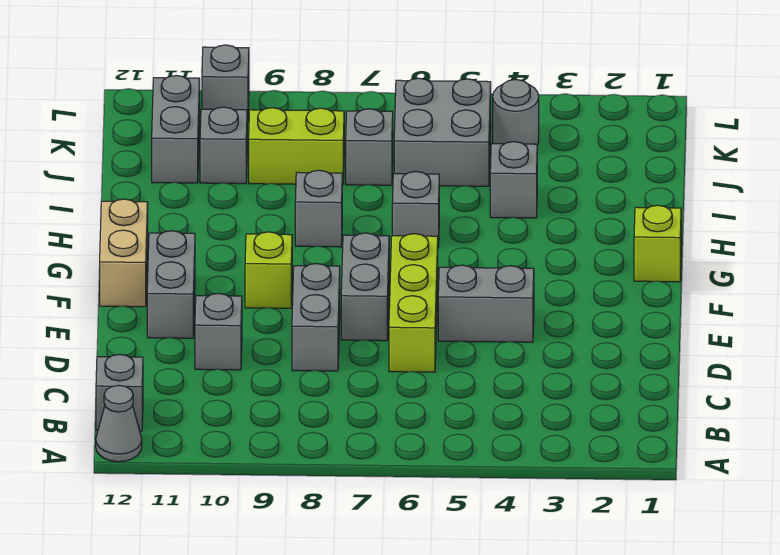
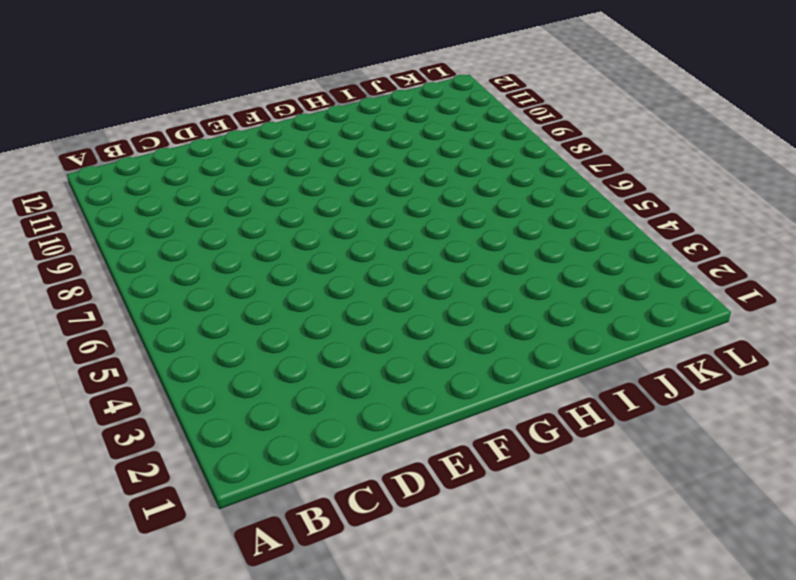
none -> grey 1x1 cone [96,385,142,462]
none -> grey 1x1 brick [96,354,143,431]
none -> lime 1x3 brick [389,234,438,372]

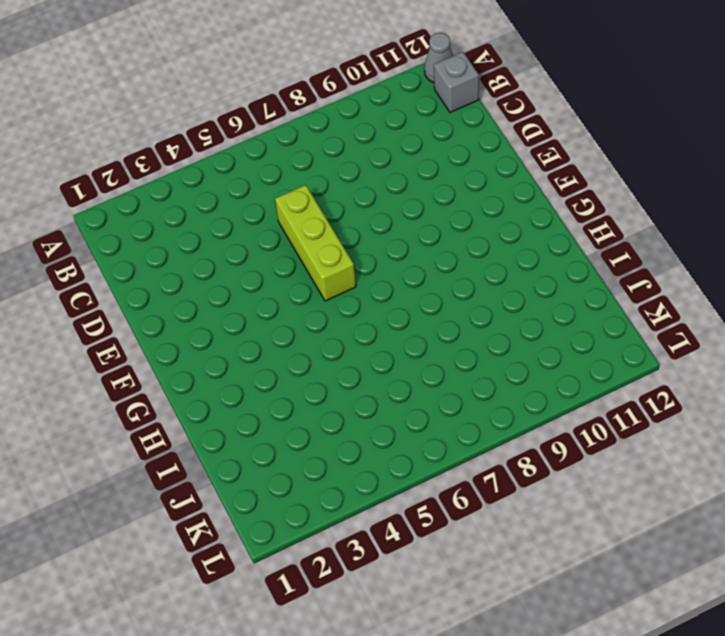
none -> grey 1x2 brick [292,264,340,371]
none -> grey 1x1 brick [195,293,242,370]
none -> grey 1x2 brick [438,265,534,342]

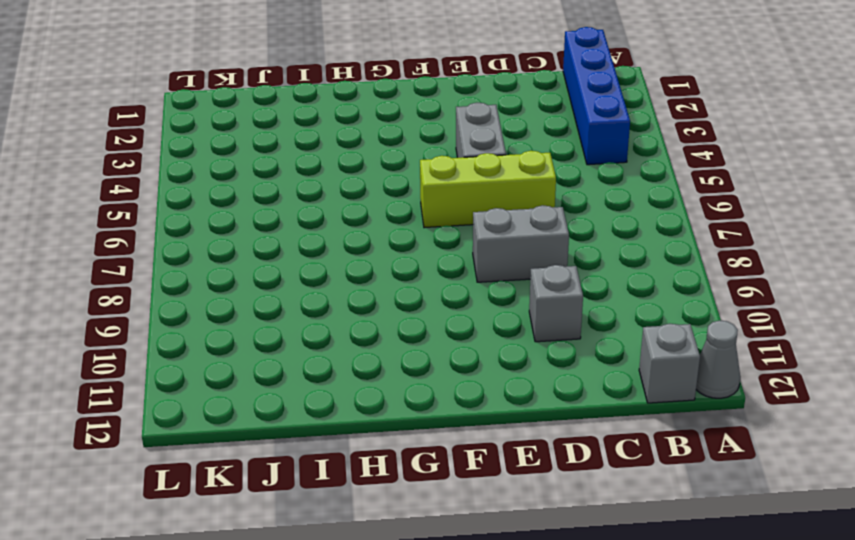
blue 1x4 brick [563,27,630,165] -> none
none -> grey 1x2 brick [341,233,389,341]
none -> grey 1x2 brick [147,231,195,338]
none -> lime 1x1 brick [245,232,292,308]

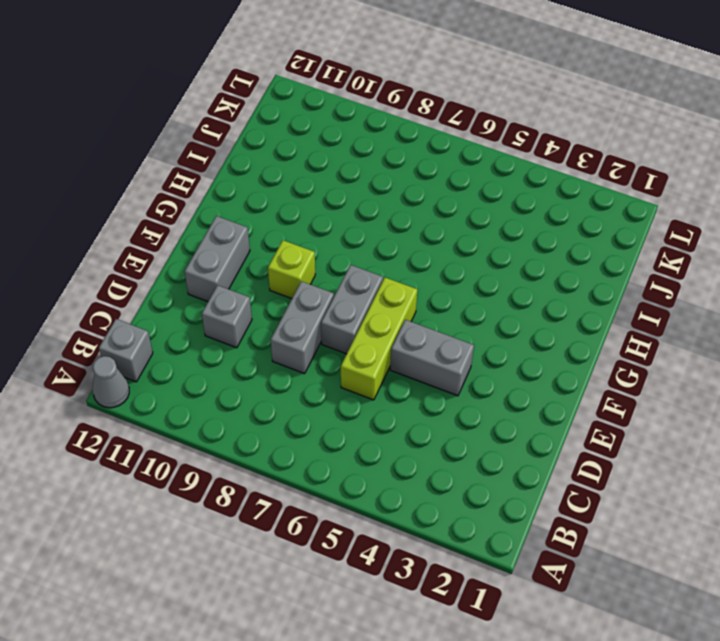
none -> tan 1x2 brick [100,199,148,307]
none -> lime 1x1 brick [634,205,681,282]
none -> grey 1x1 brick [392,171,439,248]

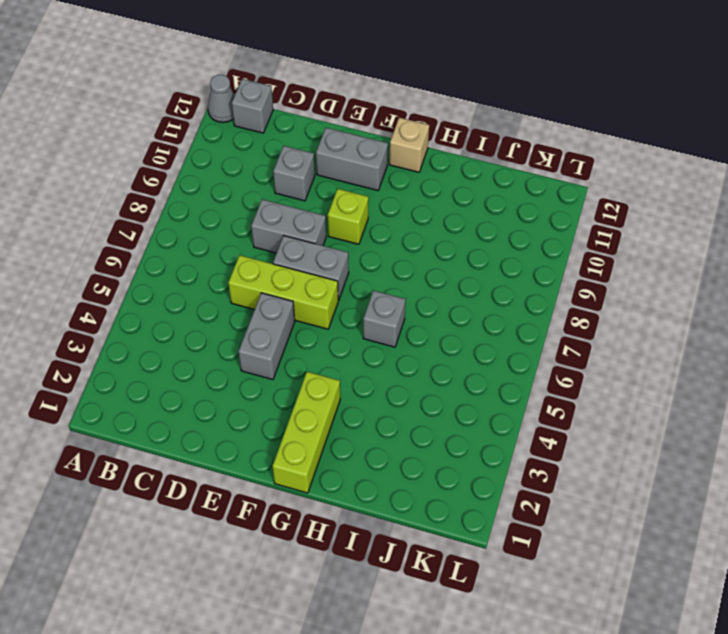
lime 1x3 brick [272,372,340,493] -> lime 1x1 brick [634,205,681,282]
tan 1x1 brick [389,118,429,172] -> tan 1x2 brick [100,199,148,307]
none -> grey 1x1 brick [295,170,342,247]
none -> grey 1x1 brick [490,142,537,218]
none -> grey 2x2 brick [394,78,491,186]

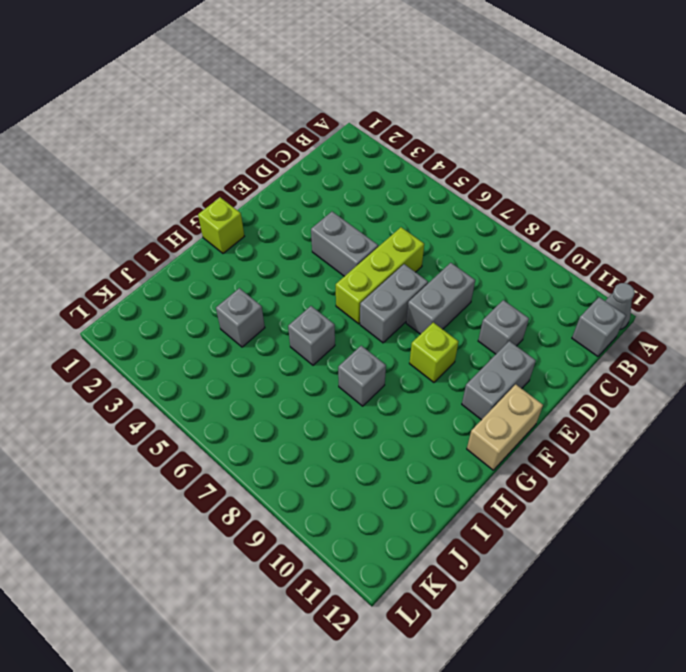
none -> grey 2x2 brick [394,78,491,186]
none -> grey 1x1 brick [346,109,393,185]
none -> lime 1x2 brick [249,108,344,185]

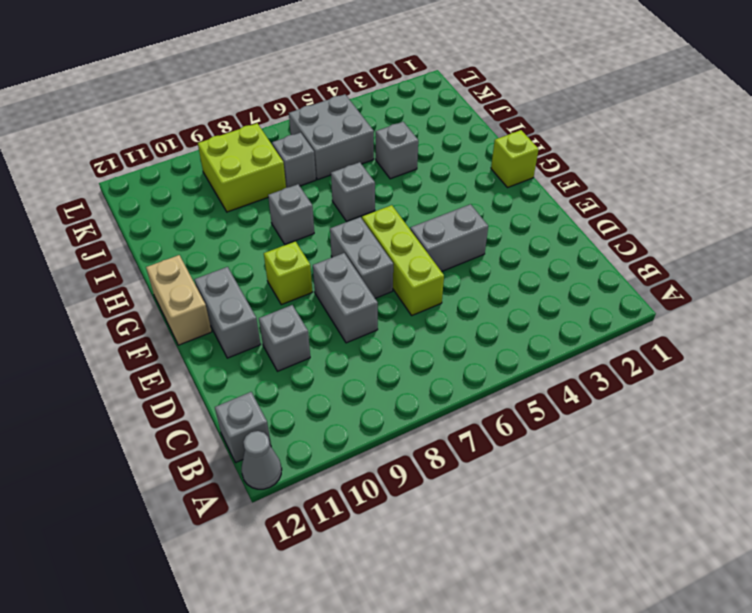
lime 2x2 brick [198,123,286,212] -> lime 1x2 brick [249,108,344,185]
none -> grey 1x1 brick [200,107,247,184]
none -> grey 1x2 brick [152,75,200,183]
none -> grey 1x1 round brick [493,79,539,145]

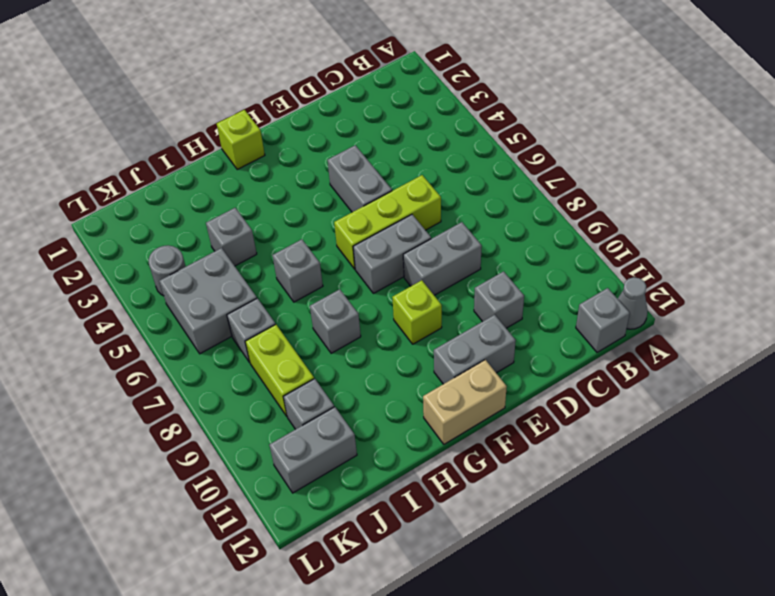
none -> grey 1x1 brick [202,45,249,122]

